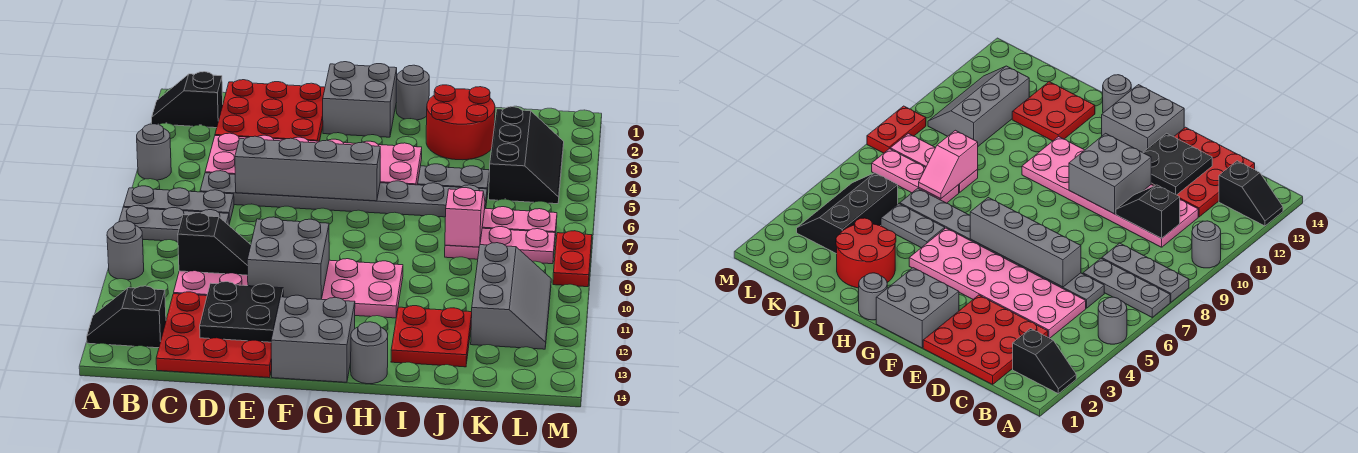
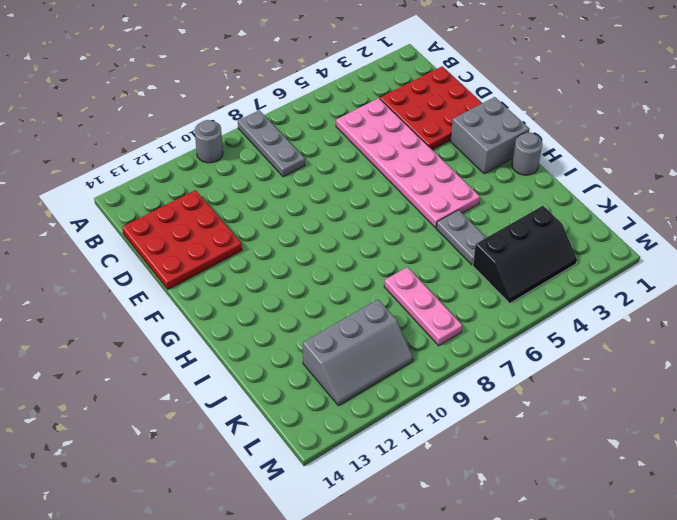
none -> black 1x2 slope [152,72,223,128]
none -> grey 1x1 round brick [137,124,171,180]
none -> grey 1x3 plate [123,186,234,224]

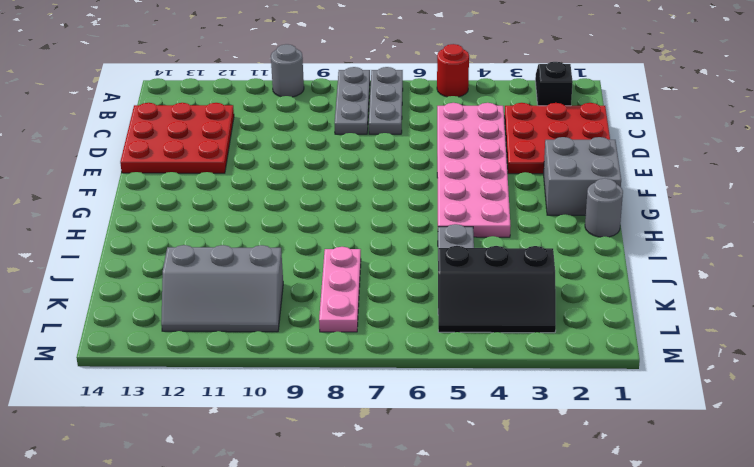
red 1x1 round brick [437,44,469,97] -> grey 1x1 round brick [137,124,171,180]
none -> black 1x2 slope [87,286,166,348]
none -> grey 1x8 plate [200,171,487,217]
none -> pink 2x6 plate [174,259,403,318]

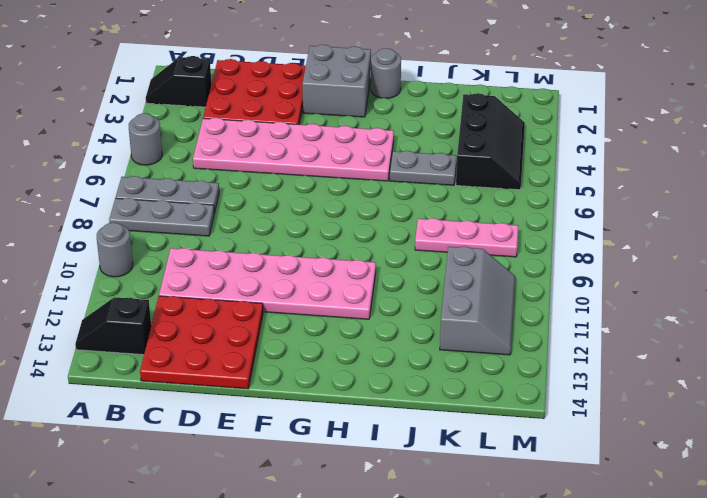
none -> grey 1x8 plate [200,171,487,217]
none -> grey 2x2 brick [271,295,355,382]
none -> grey 1x1 round brick [351,322,388,384]

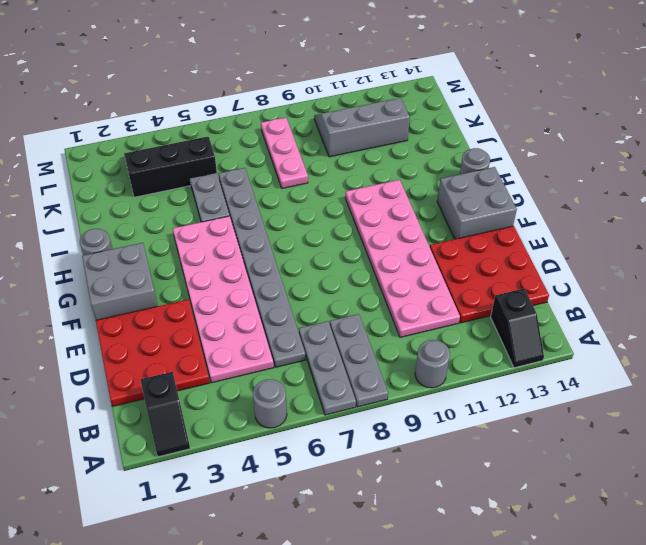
none -> red 2x2 round brick [426,85,495,160]
none -> red 2x2 plate [391,306,472,367]
none -> pink 1x3 plate [482,207,557,236]

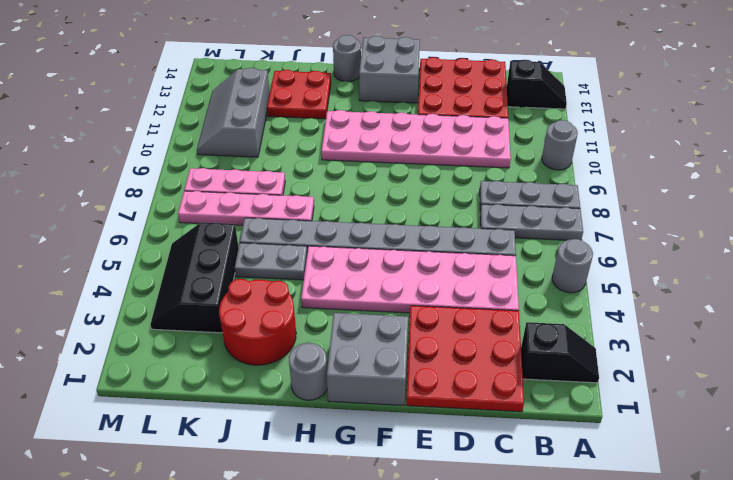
pink 1x4 plate [178,191,314,225] -> pink 1x3 plate [482,207,557,236]
none -> red 1x2 plate [553,231,592,287]
none -> black 1x2 slope [178,213,251,275]
none -> grey 1x4 brick [235,136,380,201]

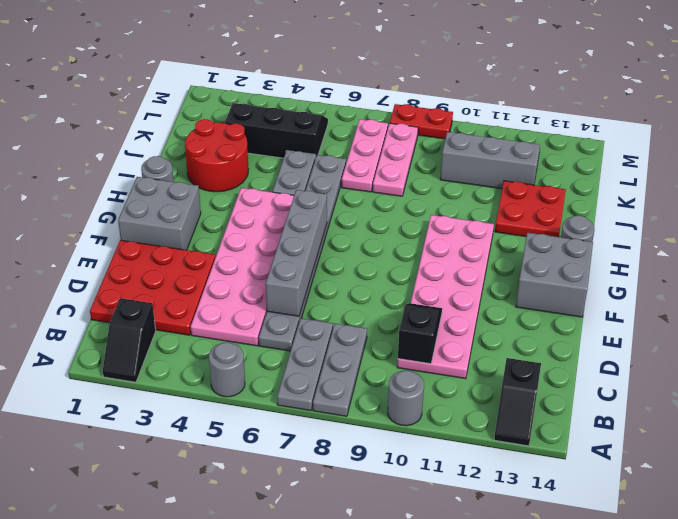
none -> red 3x3 plate [156,292,272,378]
none -> black 2x2 plate [200,282,283,342]
none -> grey 2x2 brick [247,217,329,299]

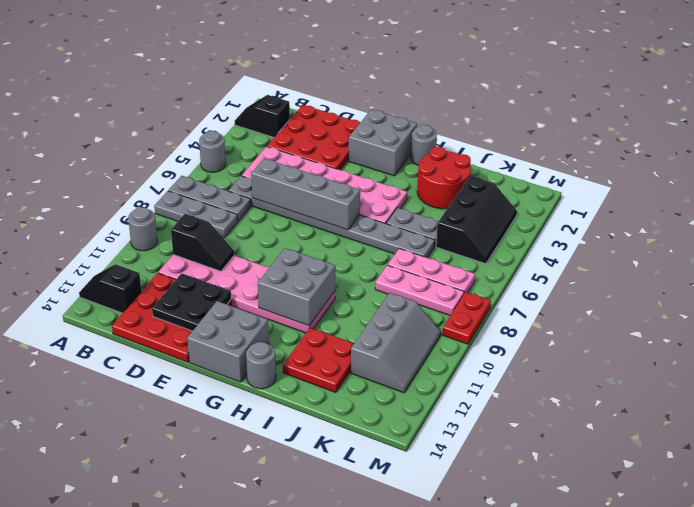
grey 2x2 brick [258,248,335,326] -> grey 2x2 brick moved to [247,217,329,299]
none -> pink 1x2 slope [445,188,485,247]

